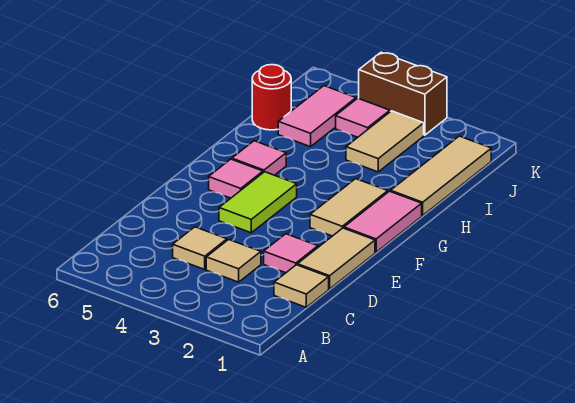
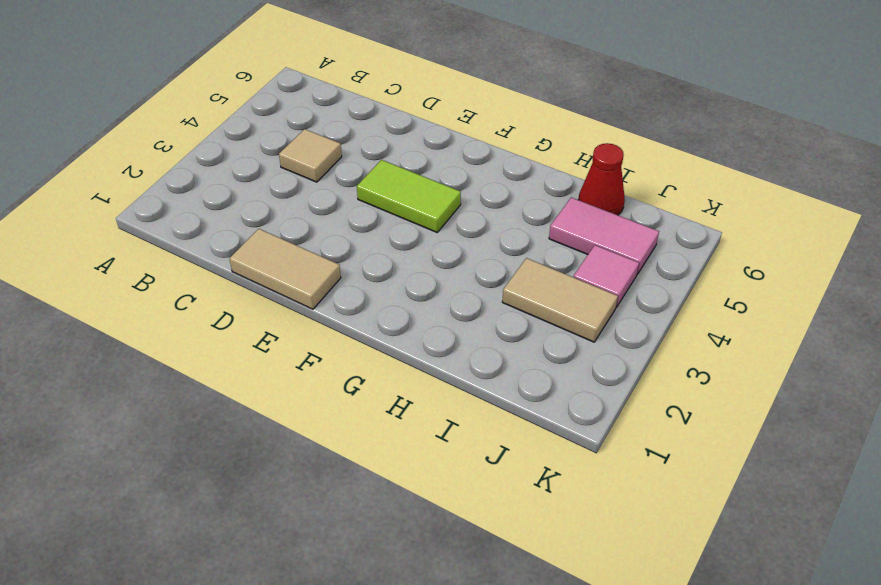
red 1x1 cone [578,143,625,215] -> red 1x1 round brick [252,65,291,130]
none -> tan 1x1 tile [274,265,329,307]
none -> tan 1x1 tile [206,240,261,282]
none -> pink 1x1 tile [264,234,318,273]

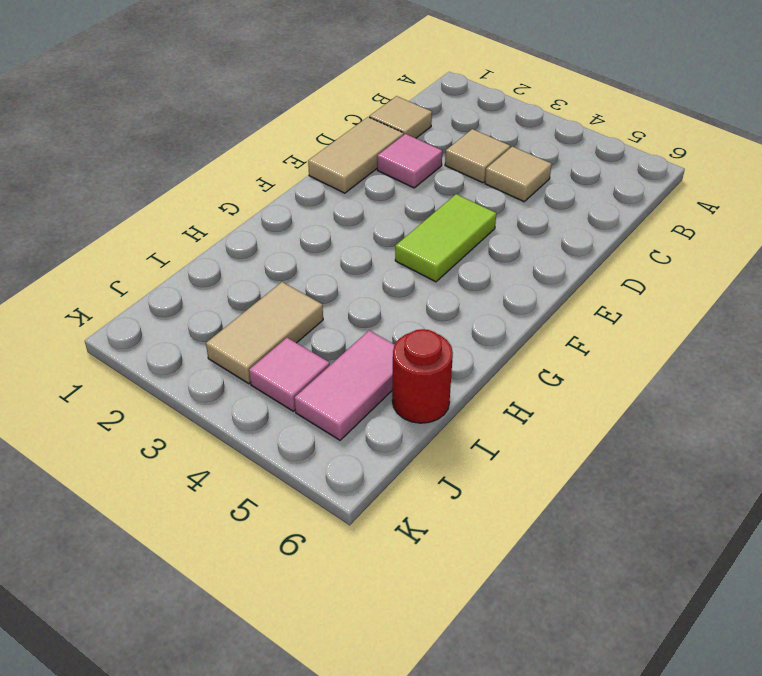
none -> pink 1x2 tile [344,191,422,252]
none -> tan 1x2 tile [310,179,388,236]
none -> pink 1x1 tile [209,159,263,198]

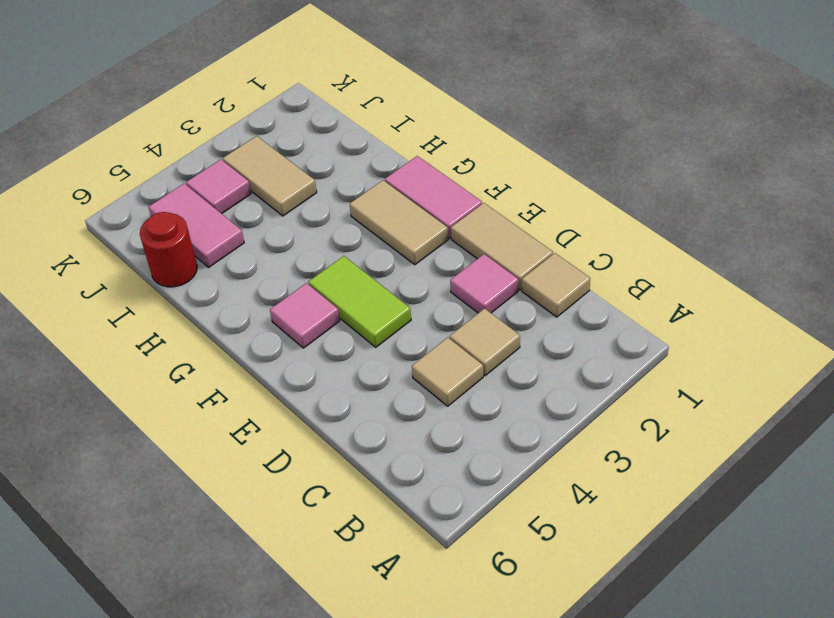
none -> pink 1x1 tile [232,141,286,175]
none -> tan 1x3 tile [391,136,491,216]
none -> brown 1x2 brick [359,52,447,135]

